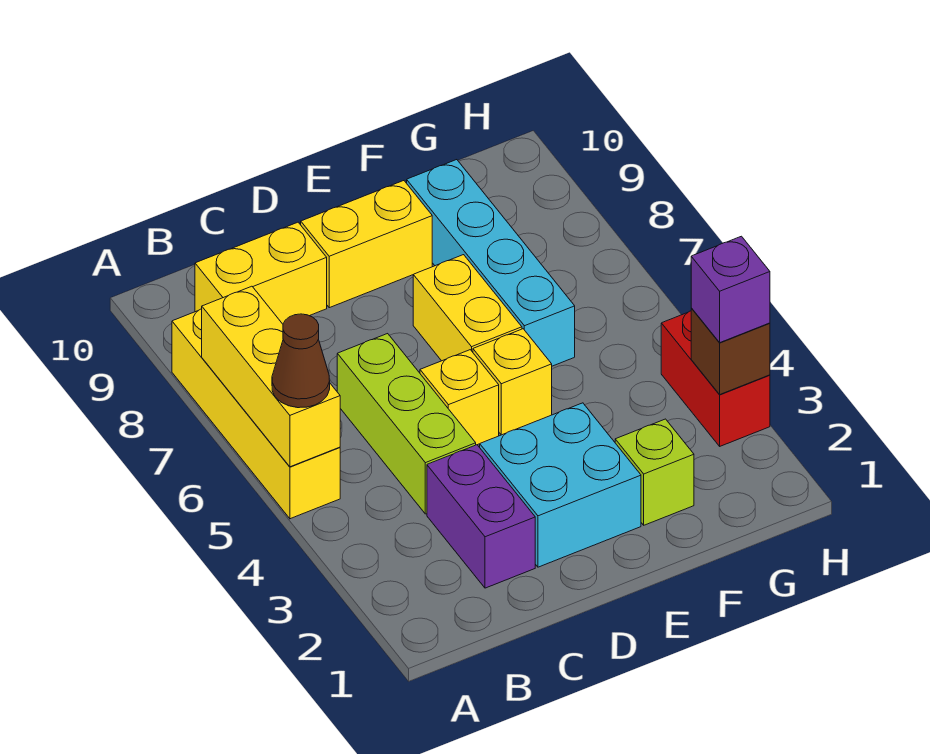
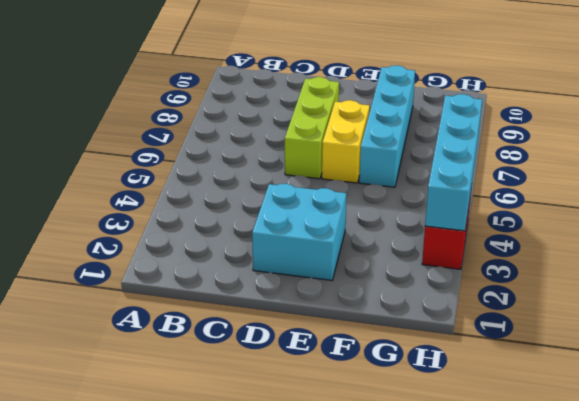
lime 1x3 brick [285,77,339,179] -> lime 1x3 brick moved to [337,334,476,514]
cyan 1x4 brick [425,94,482,231] -> brown 1x1 brick [691,308,770,395]
none -> yellow 1x4 brick [172,309,340,519]
none -> yellow 1x2 brick [195,222,327,324]
none -> purple 1x2 brick [427,445,535,588]

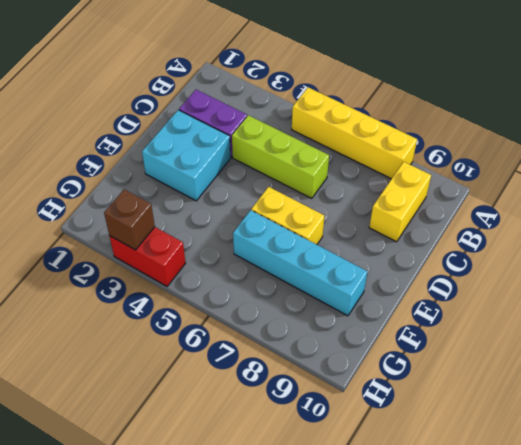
none -> yellow 1x1 brick [420,350,499,445]
none -> yellow 1x2 brick [301,181,432,308]
none -> yellow 1x1 brick [473,329,552,435]

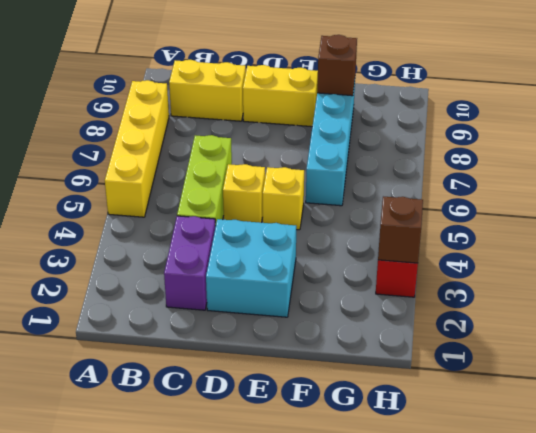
brown 1x1 brick [317,35,357,96] -> none
none -> yellow 1x2 brick [413,255,522,361]
none -> lime 1x1 brick [615,419,694,525]
none -> yellow 1x3 brick [202,286,340,467]

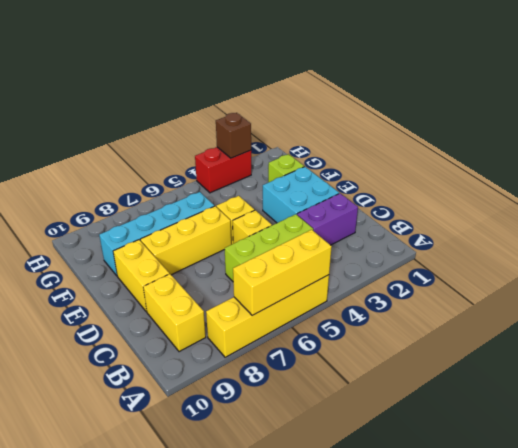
yellow 1x3 brick [140,206,231,275] -> yellow 1x2 brick [413,255,522,361]
none -> brown 1x1 cone [272,314,330,408]
none -> purple 1x1 brick [691,236,770,343]

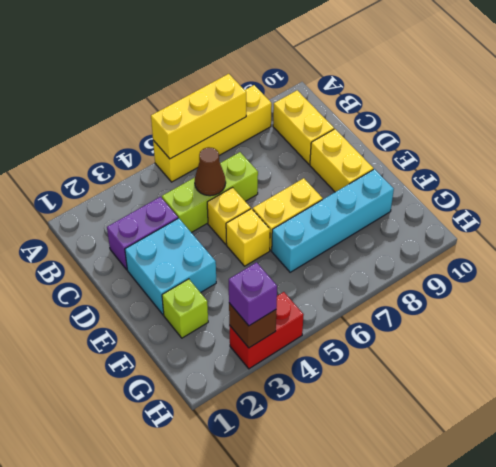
brown 1x1 cone [195,147,226,196] -> brown 1x1 cone moved to [272,314,330,408]

